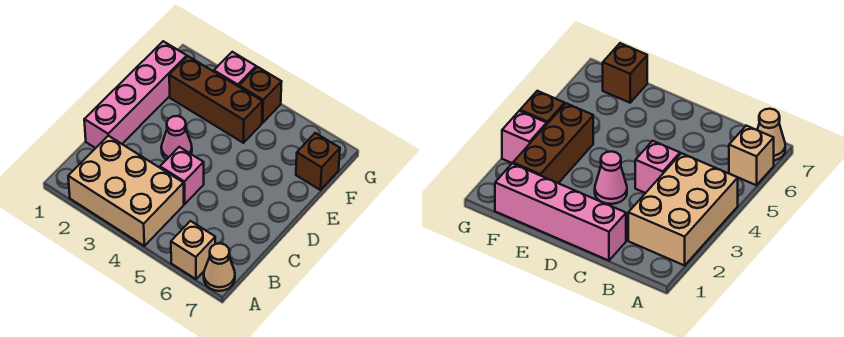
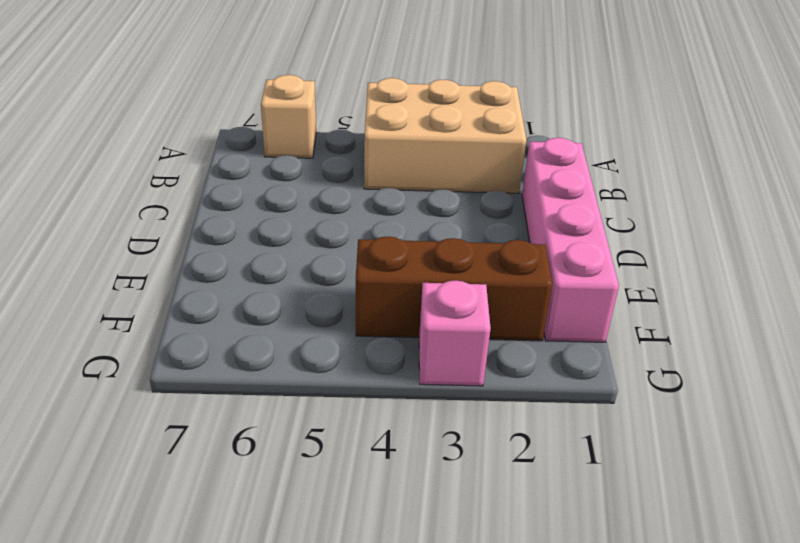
none -> tan 1x1 cone [204,243,235,291]
none -> pink 1x1 brick [160,147,204,204]

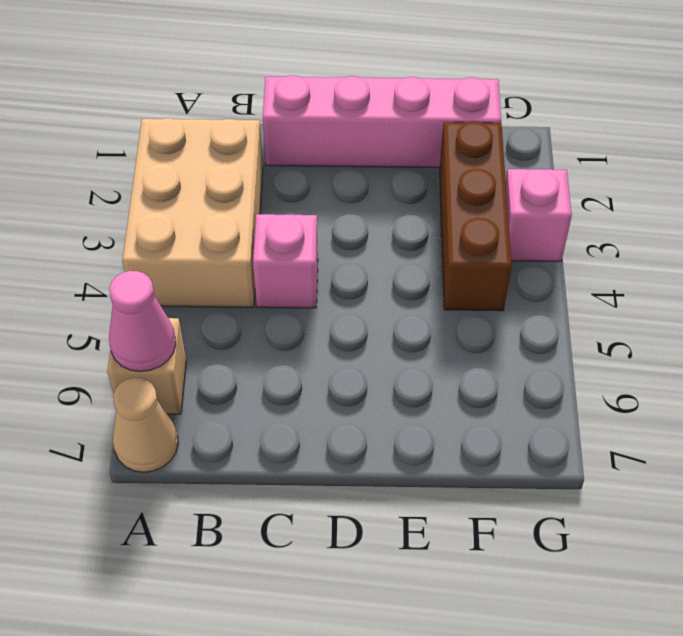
pink 1x1 cone [109,271,176,372] -> pink 1x1 cone moved to [161,116,192,160]
none -> brown 1x1 brick [296,133,340,190]
none -> brown 1x1 brick [239,67,282,123]

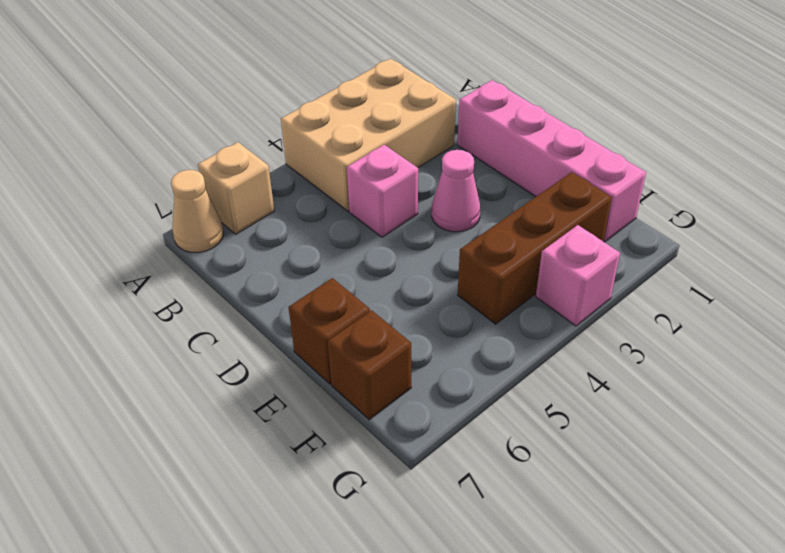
brown 1x1 brick [289,278,370,384] -> brown 1x1 brick moved to [239,67,282,123]

